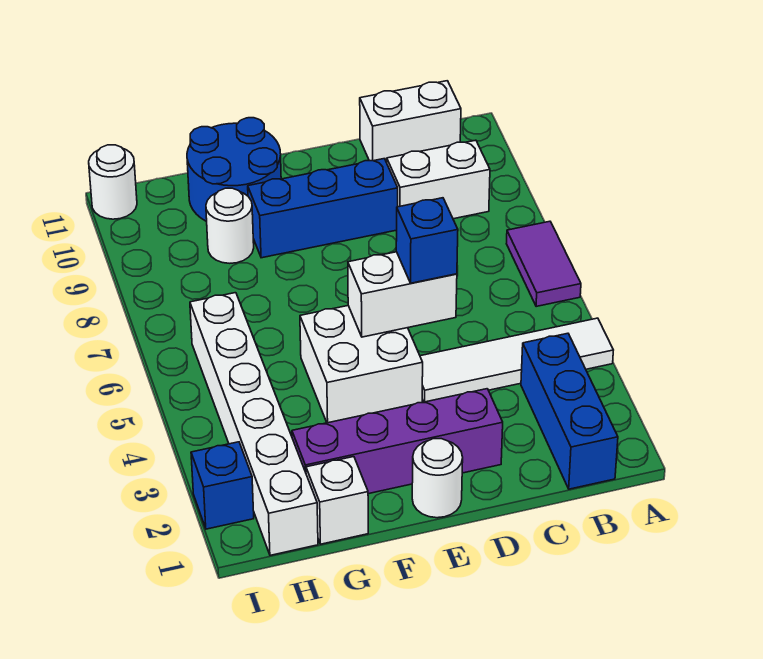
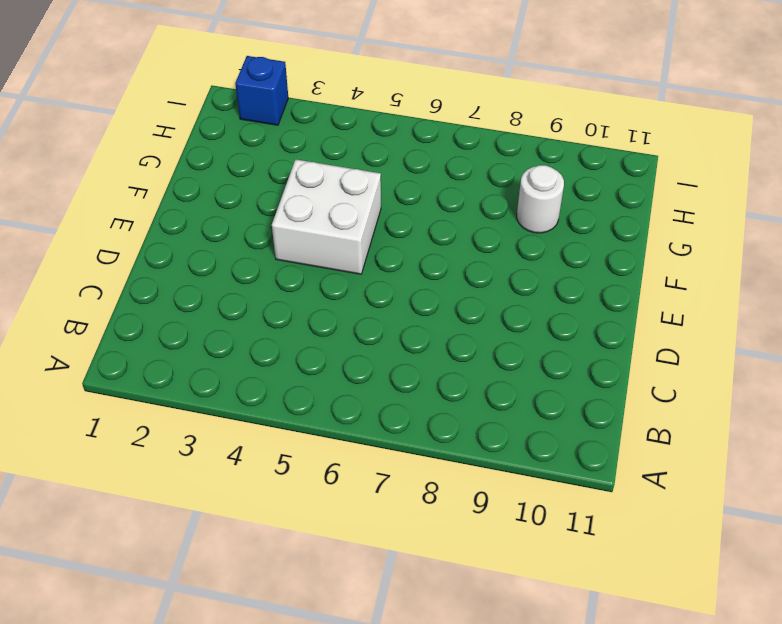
none -> white 1x4 tile [420,318,613,402]
none -> purple 1x2 tile [506,221,581,307]
none -> blue 1x3 brick [521,333,618,489]

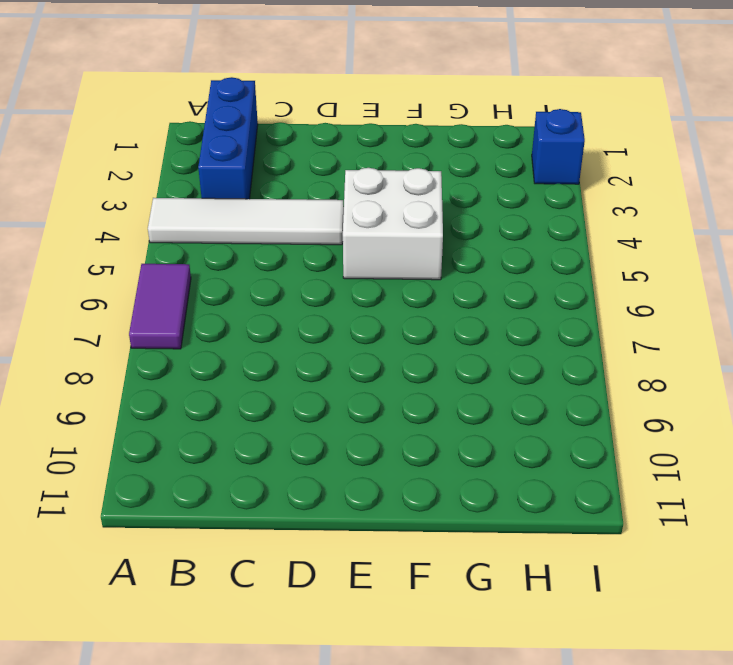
none -> white 1x2 brick [387,140,490,219]
none -> white 1x2 brick [360,81,461,162]
none -> purple 1x4 brick [292,389,503,494]

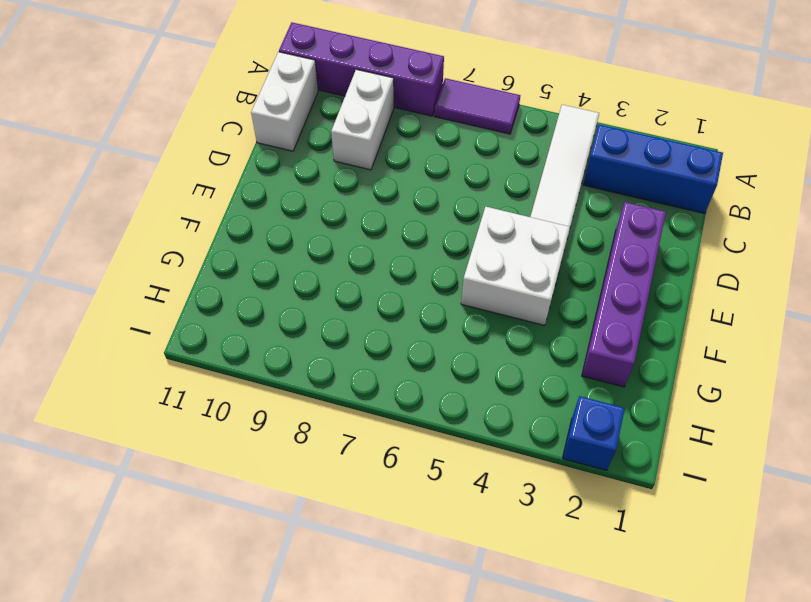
purple 1x4 brick [279,22,444,116] -> none
none -> blue 1x3 brick [248,159,398,258]
none -> white 1x1 round brick [412,439,463,518]
none -> blue 2x2 round brick [187,118,281,222]

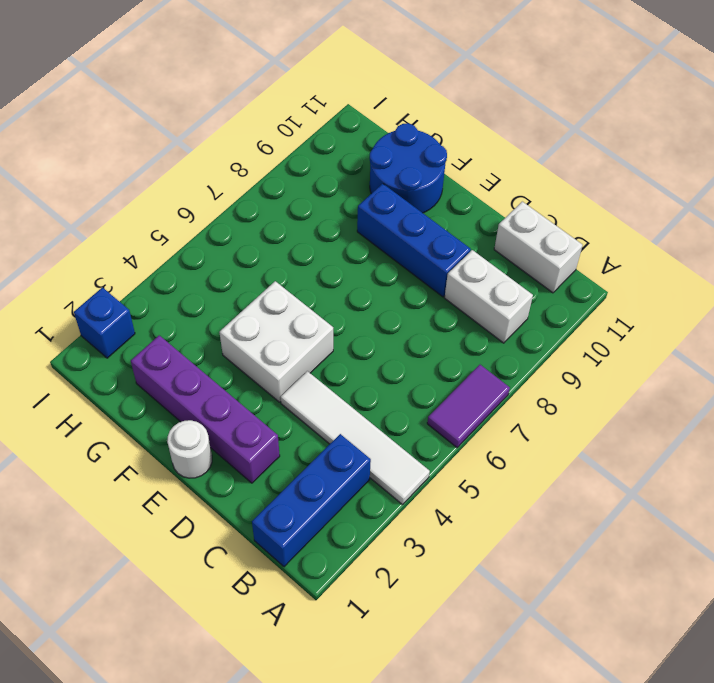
none -> white 1x1 brick [306,457,368,544]
none -> white 1x1 round brick [206,188,254,263]
none -> white 1x6 brick [190,293,318,555]

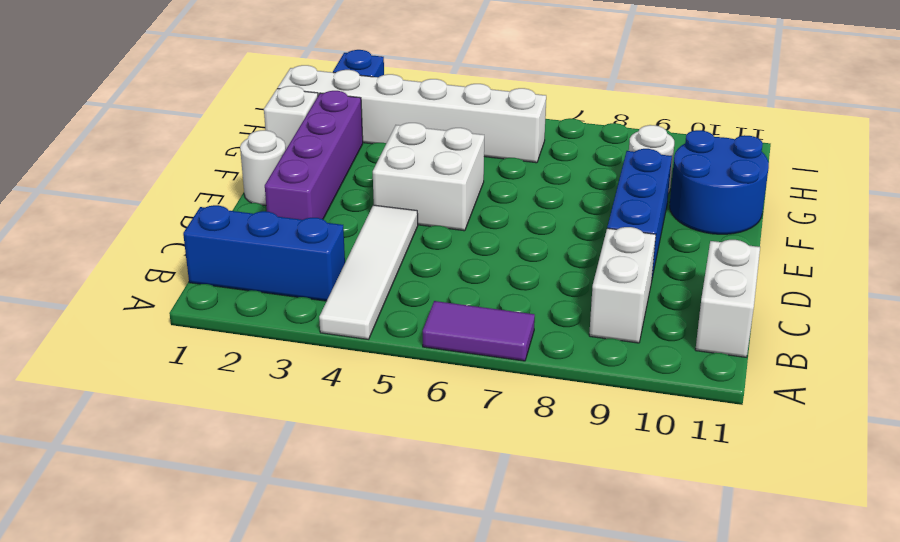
none -> white 1x1 round brick [89,145,137,219]
none -> white 1x2 brick [348,252,457,337]
none -> blue 1x1 brick [396,198,458,283]

